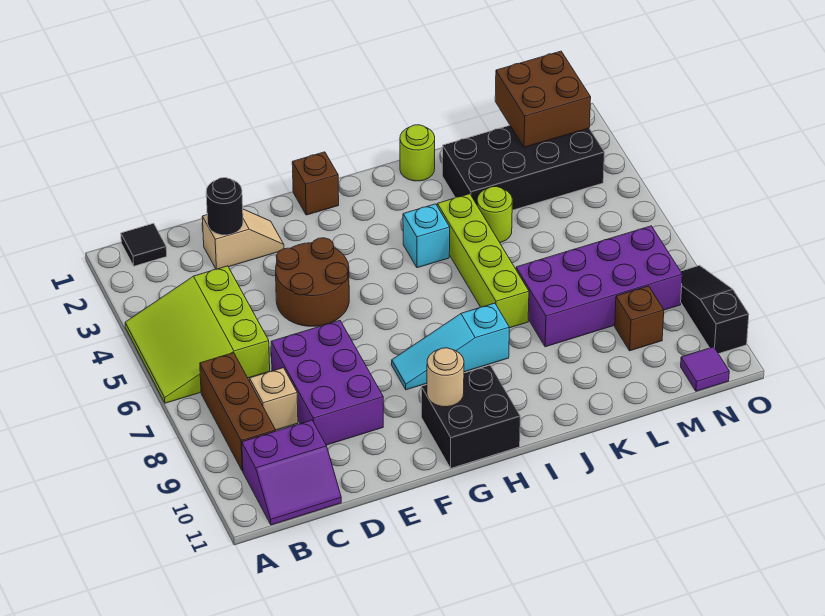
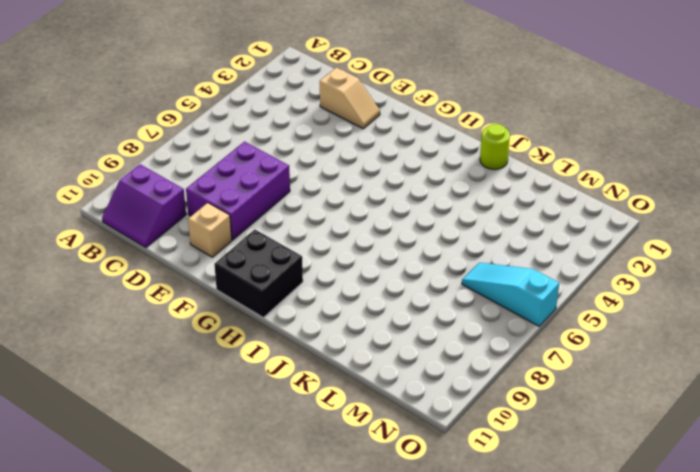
tan 1x1 brick [188,203,232,257] -> tan 1x1 brick moved to [250,368,298,430]
cyan 1x3 slope [462,263,559,326] -> cyan 1x3 slope moved to [392,303,509,390]
none -> lime 3x3 slope [125,266,270,403]
none -> black 1x1 tile [121,223,167,266]
none -> brown 1x3 brick [200,353,276,471]

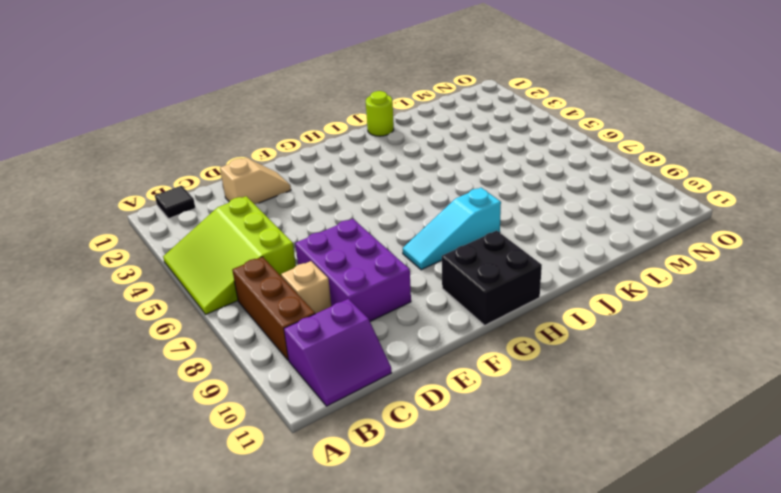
none -> brown 2x2 round brick [276,238,349,326]
none -> brown 1x1 brick [292,152,339,215]
none -> cyan 1x1 brick [403,204,450,268]

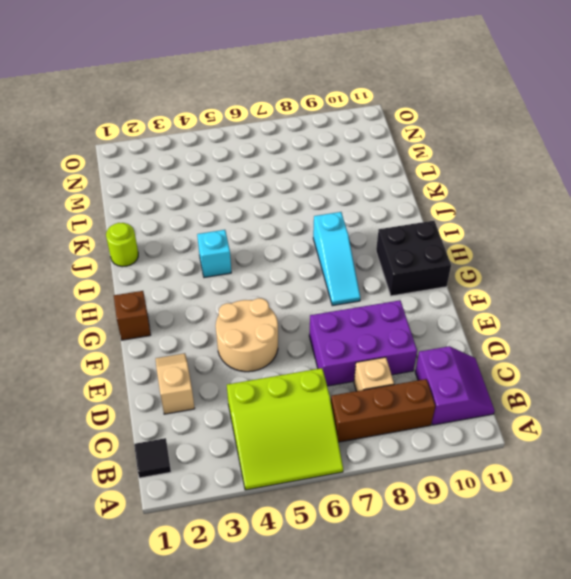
tan 2x2 round brick [216,298,278,372] -> brown 2x2 round brick [276,238,349,326]
none -> lime 1x4 brick [437,194,529,328]
none -> black 2x4 brick [442,125,605,210]
none -> lime 1x1 round brick [477,187,512,243]

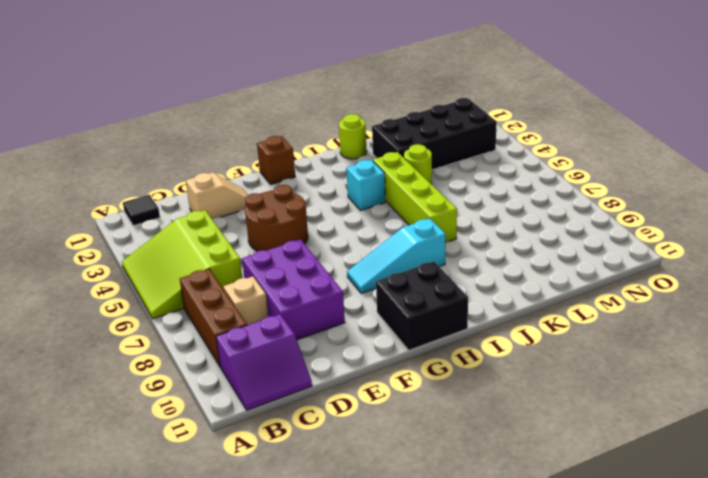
none -> purple 2x4 brick [516,226,682,347]
none -> brown 1x1 brick [615,286,664,351]
none -> purple 1x1 tile [681,347,729,391]

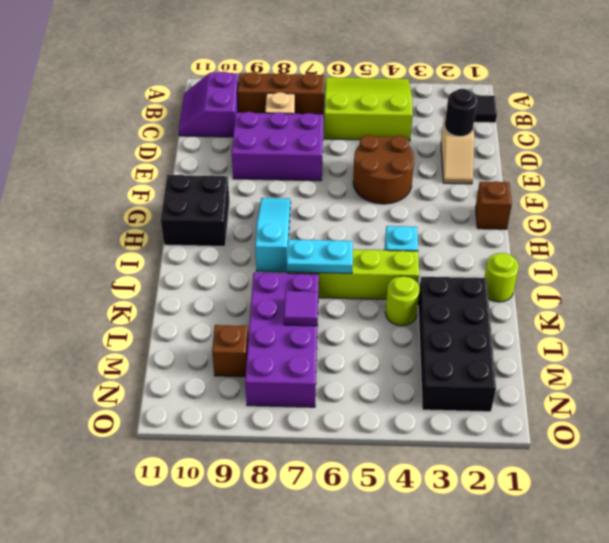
cyan 1x2 plate [287,240,353,273] -> none
purple 1x1 tile [284,291,318,326] -> purple 1x1 tile moved to [681,347,729,391]
none -> black 1x3 slope [681,265,749,354]
none -> tan 1x1 round brick [427,348,464,407]
none -> brown 2x2 brick [495,51,591,147]

